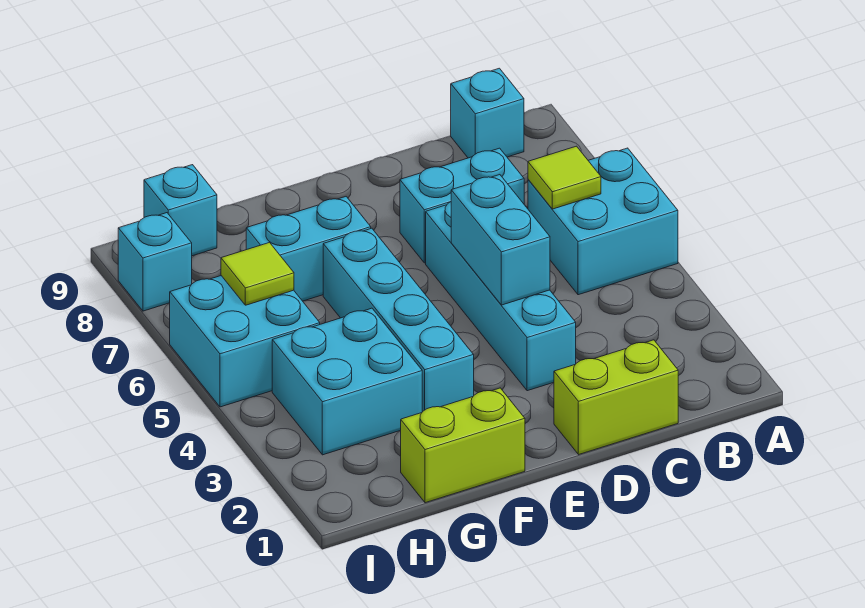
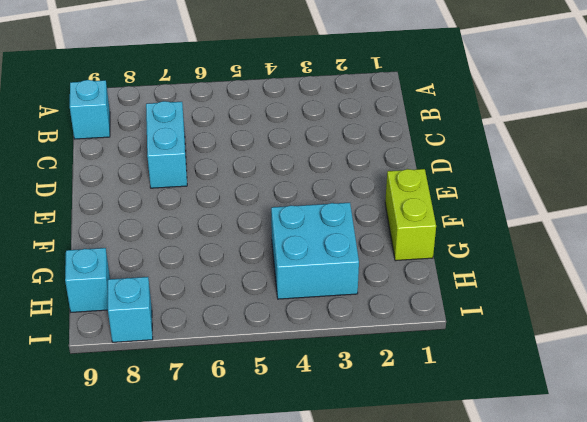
none -> cyan 2x2 brick [528,148,678,295]
none -> lime 1x2 brick [554,340,678,455]
none -> cyan 1x4 brick [426,202,576,391]

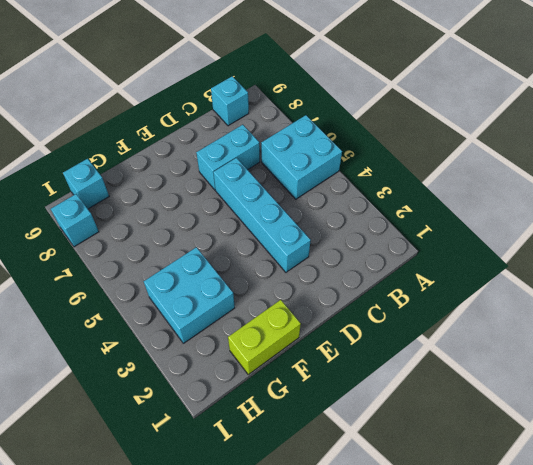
none -> lime 1x2 brick [554,340,678,455]
none -> cyan 1x4 brick [323,228,474,412]
none -> cyan 1x2 brick [246,197,371,301]

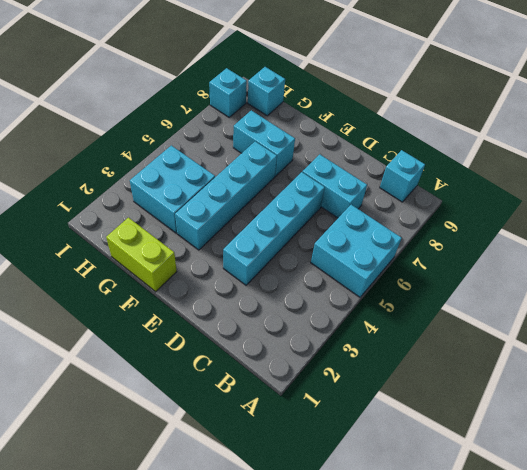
none -> lime 1x2 brick [554,340,678,455]
none -> cyan 2x2 brick [170,276,320,407]
none -> lime 1x1 tile [528,146,601,209]

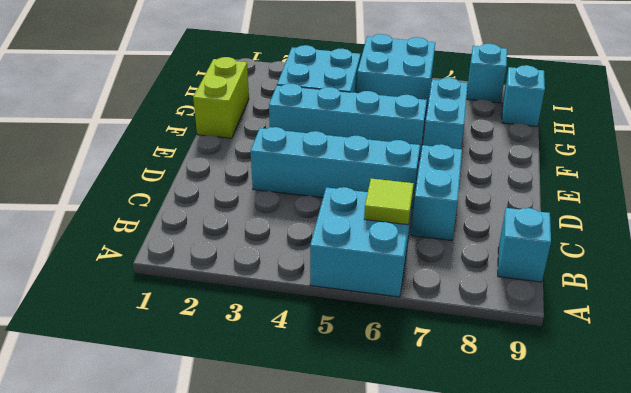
none -> lime 1x2 brick [554,340,678,455]
none -> cyan 1x2 brick [451,175,550,305]
none -> lime 1x1 tile [221,243,294,305]

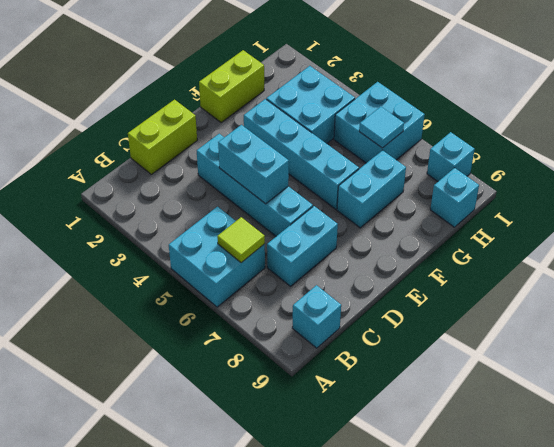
cyan 1x1 tile [359,107,404,148] -> lime 1x1 tile [221,243,294,305]

